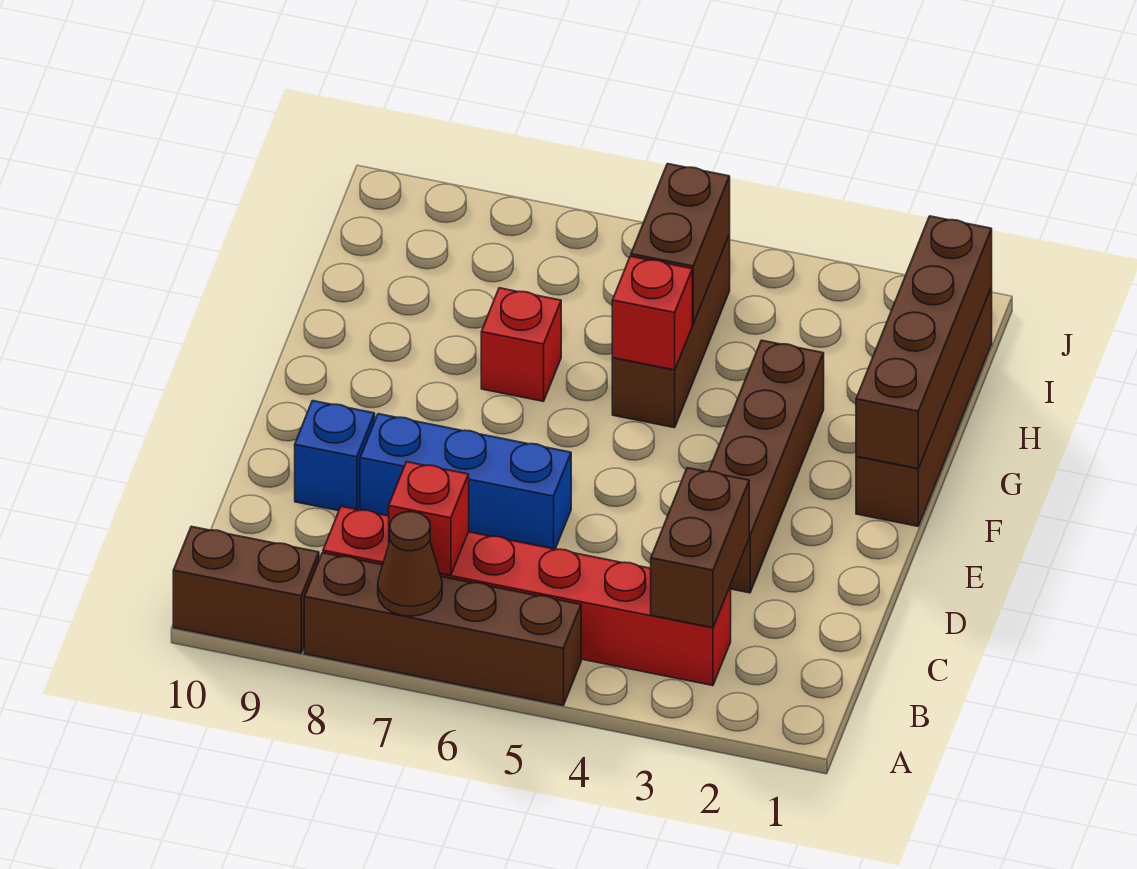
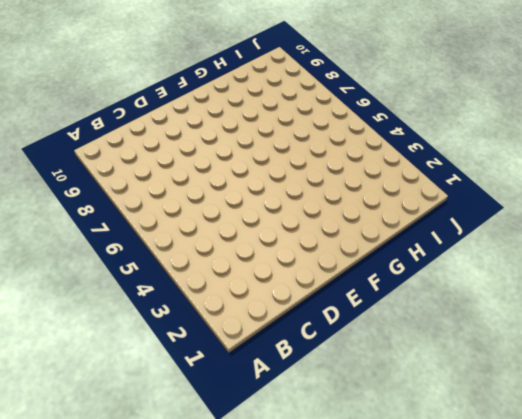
none -> brown 1x4 brick [304,553,581,706]
none -> brown 1x2 brick [173,526,319,653]
none -> red 1x6 brick [323,506,731,686]

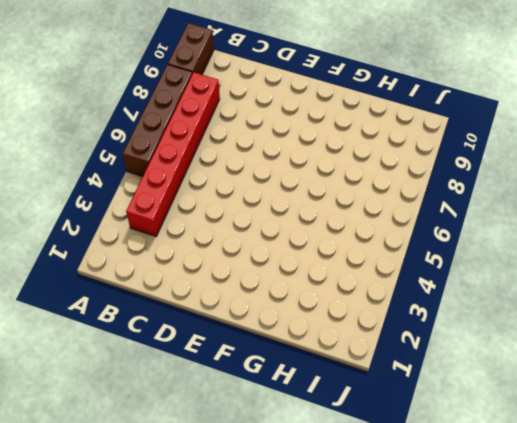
none -> brown 1x4 brick [709,340,824,593]
none -> blue 1x3 brick [360,414,571,549]
none -> blue 1x1 brick [295,401,375,511]

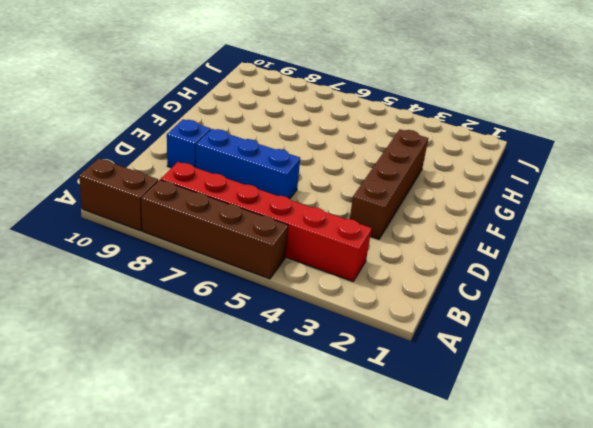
none -> brown 1x4 brick [856,287,992,526]
none -> brown 1x3 brick [612,234,730,428]
none -> red 1x1 brick [481,288,561,401]

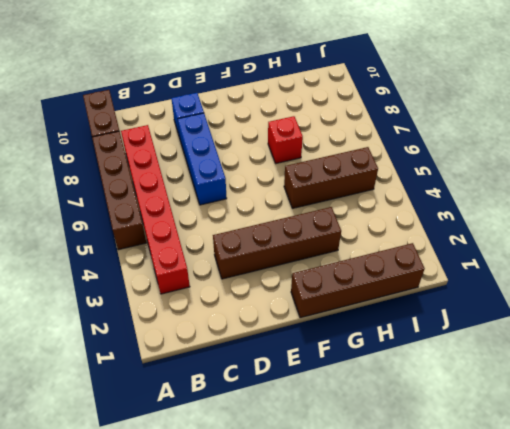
none -> brown 1x1 cone [378,512,442,616]
none -> brown 1x2 brick [651,468,749,628]
none -> red 1x1 brick [389,462,469,575]

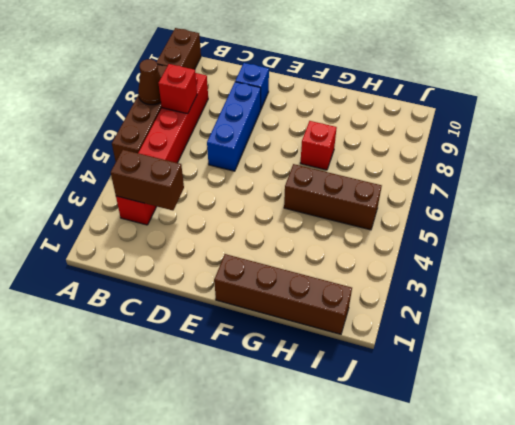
none -> brown 1x4 brick [709,340,824,593]
none -> brown 1x4 brick [856,216,992,469]
none -> red 1x1 brick [612,256,692,370]

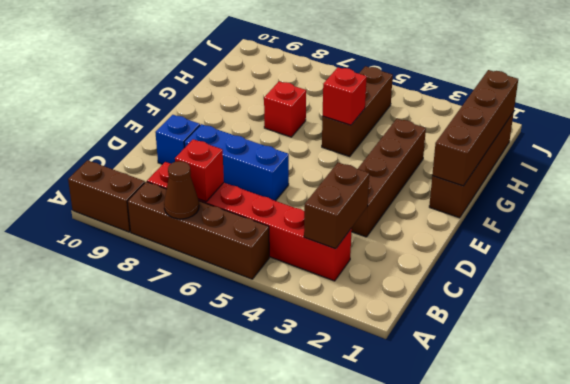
none -> brown 1x2 brick [631,164,730,323]

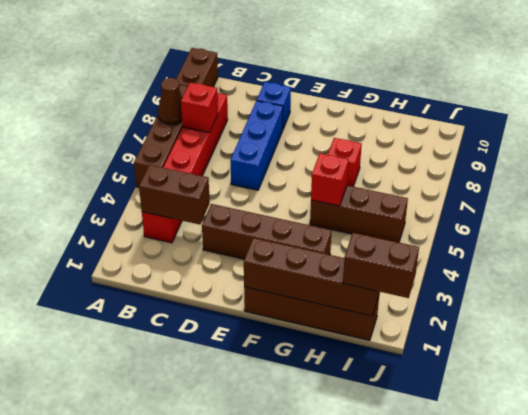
brown 1x2 brick [343,233,419,298] -> brown 1x2 brick moved to [631,164,730,323]

